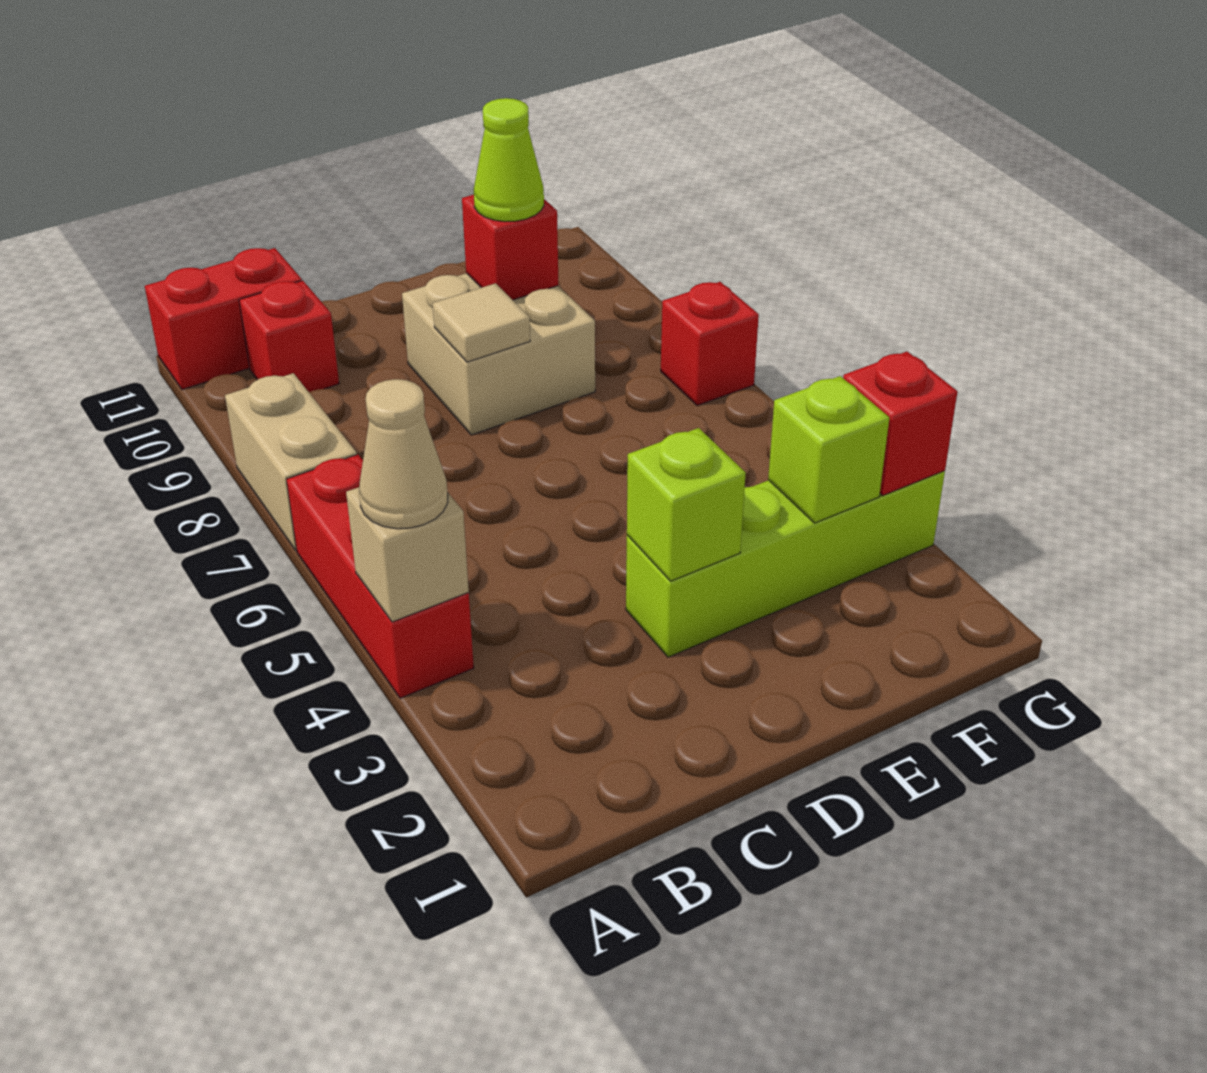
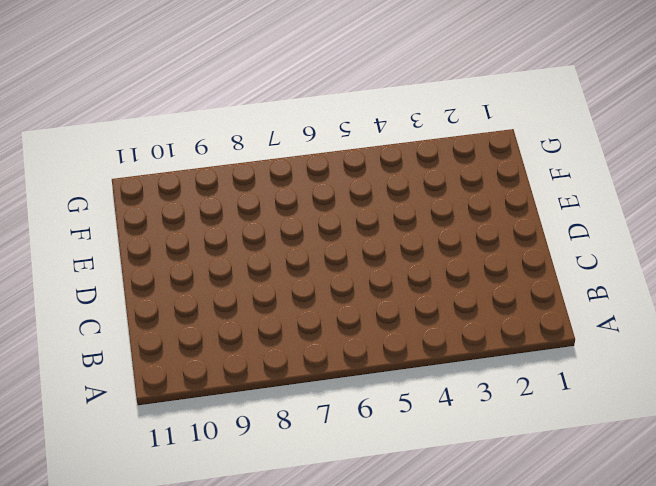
none -> red 1x3 brick [287,455,474,698]
none -> tan 1x2 brick [225,373,357,551]
none -> red 1x2 brick [145,248,302,389]

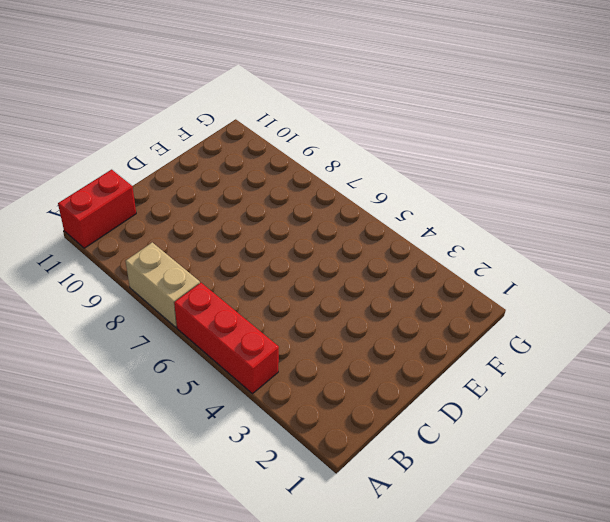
none -> red 1x1 brick [239,281,339,392]
none -> lime 1x4 brick [626,471,945,657]
none -> tan 2x2 brick [402,273,595,435]

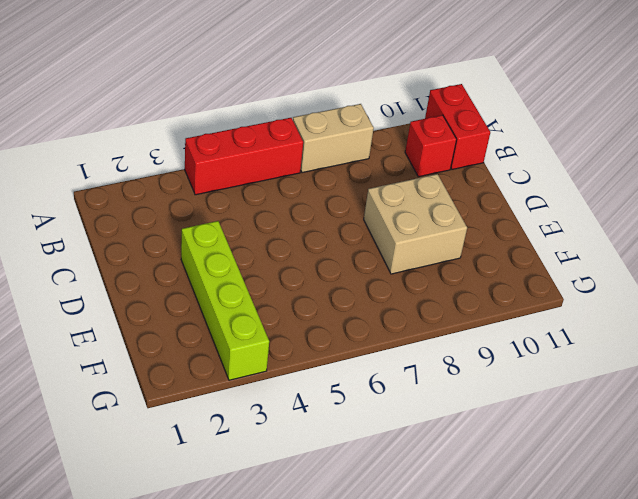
none -> red 1x1 brick [661,282,759,406]
none -> tan 1x1 brick [346,487,469,622]
none -> lime 1x1 brick [627,428,746,581]

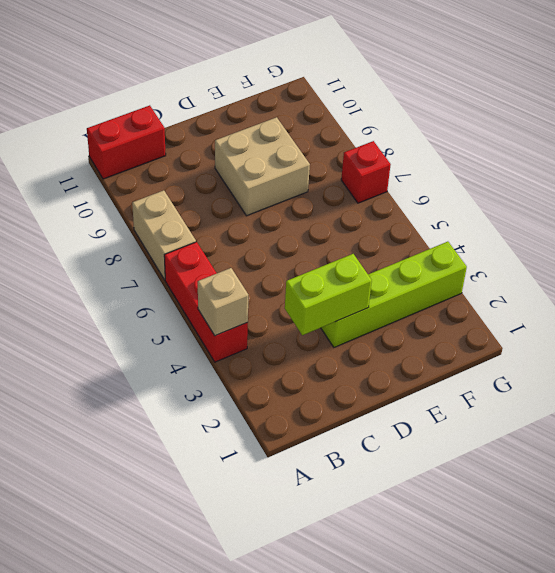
lime 1x2 brick [285,254,372,335] -> lime 1x1 brick [627,428,746,581]
none -> red 1x1 brick [239,281,339,392]
none -> tan 1x1 tile [433,283,530,362]
none -> red 1x1 brick [462,195,559,300]

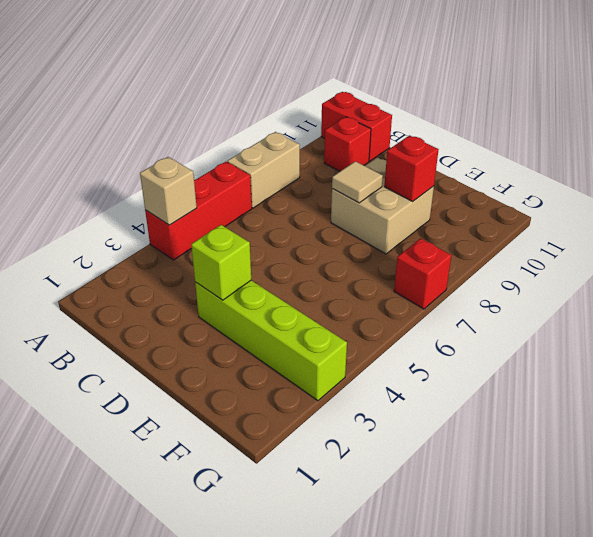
none -> lime 1x1 brick [768,376,889,523]
none -> red 1x1 brick [843,352,957,495]
none -> tan 1x1 cone [359,379,448,529]

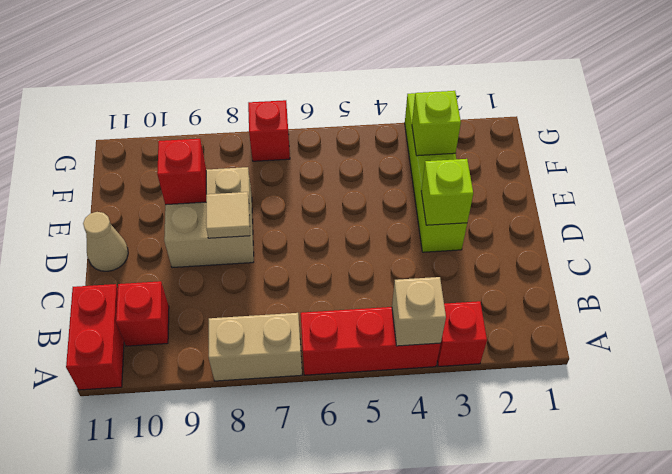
red 1x1 brick [437,301,487,366] -> red 1x1 brick moved to [843,352,957,495]
tan 1x1 cone [83,212,128,271] -> tan 1x1 cone moved to [359,379,448,529]
none -> lime 1x1 cone [474,98,544,222]

